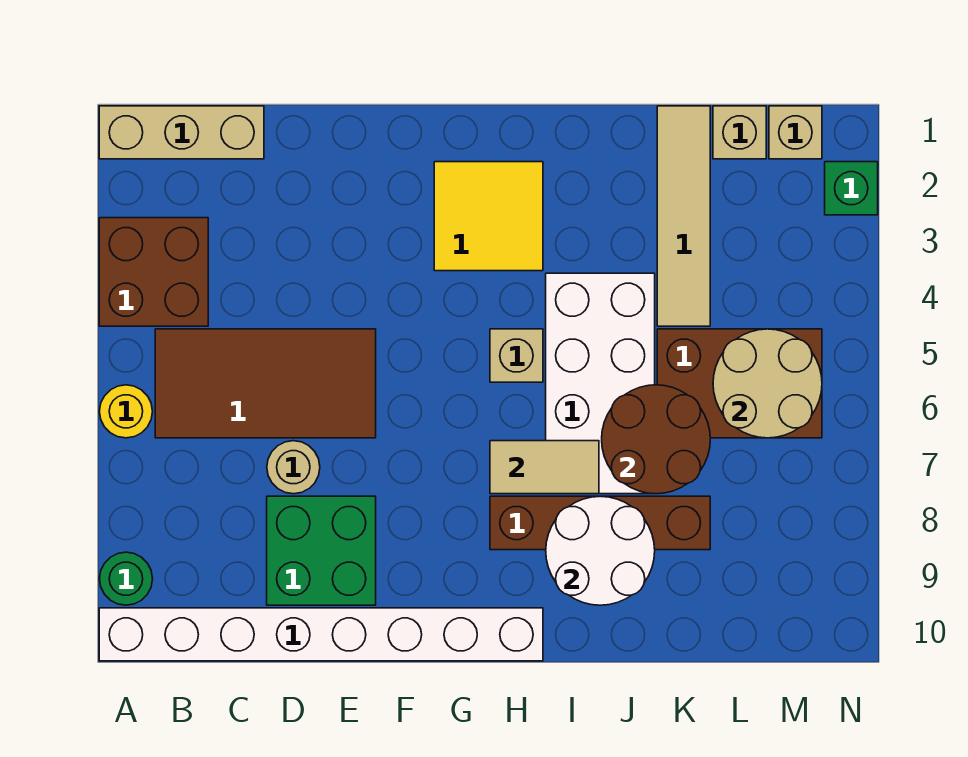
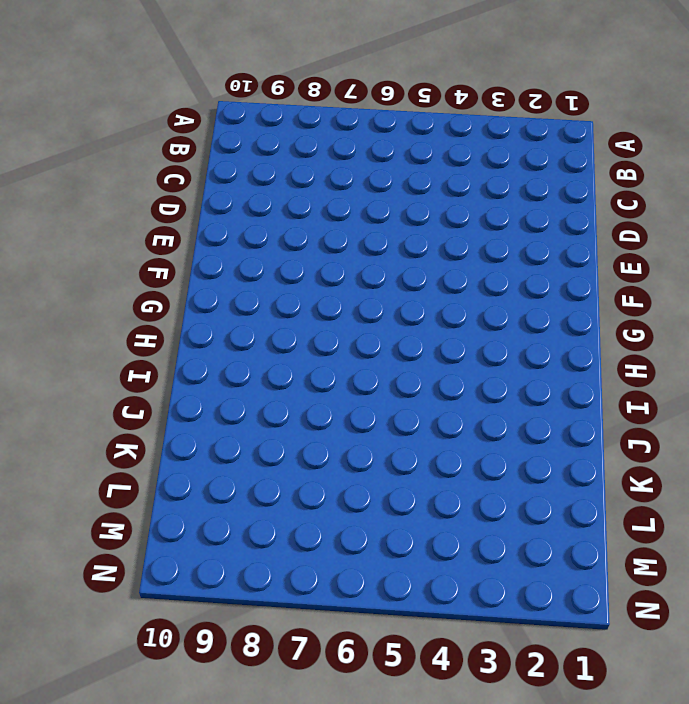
none -> tan 1x3 brick [99,106,264,159]
none -> brown 2x2 brick [99,218,208,326]
none -> yellow 1x1 round brick [99,385,153,438]

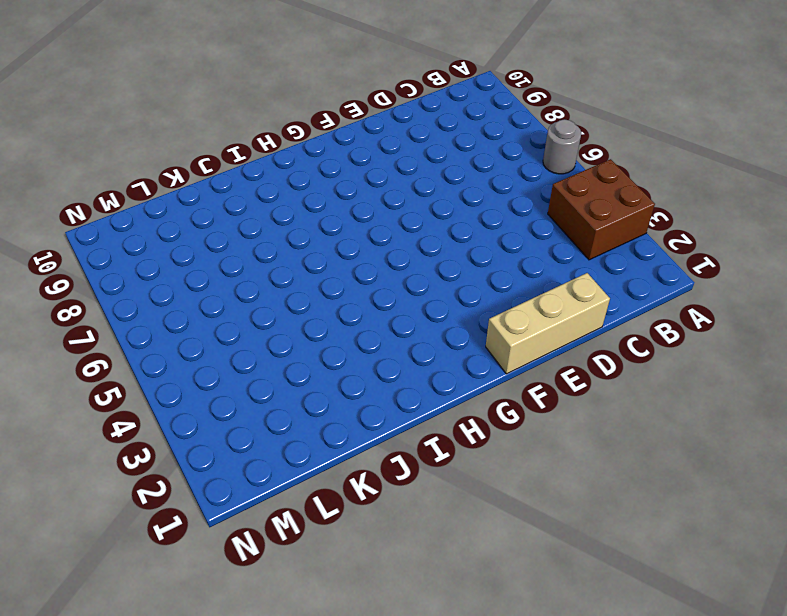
grey 1x1 round brick [543,119,581,174] -> yellow 1x1 round brick [99,385,153,438]
tan 1x3 brick [486,273,610,374] -> tan 1x3 brick moved to [99,106,264,159]
none -> green 1x1 round brick [100,552,153,605]
none -> white 1x8 brick [99,608,543,661]
none -> brown 2x4 tile [155,329,376,438]

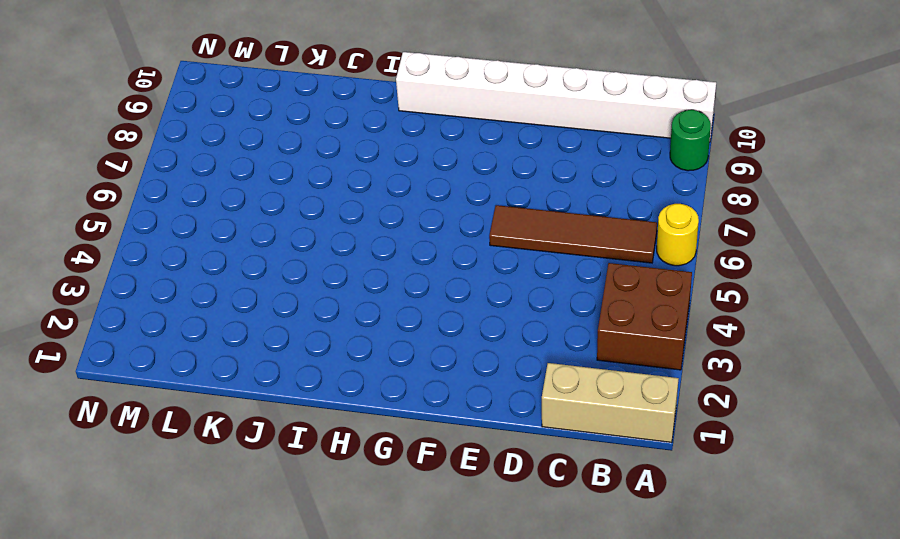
brown 1x4 tile [489,205,657,263] -> brown 2x4 tile [155,329,376,438]
none -> tan 1x1 round brick [267,441,320,494]
none -> green 2x2 brick [267,496,376,605]
none -> yellow 2x2 tile [434,162,543,271]

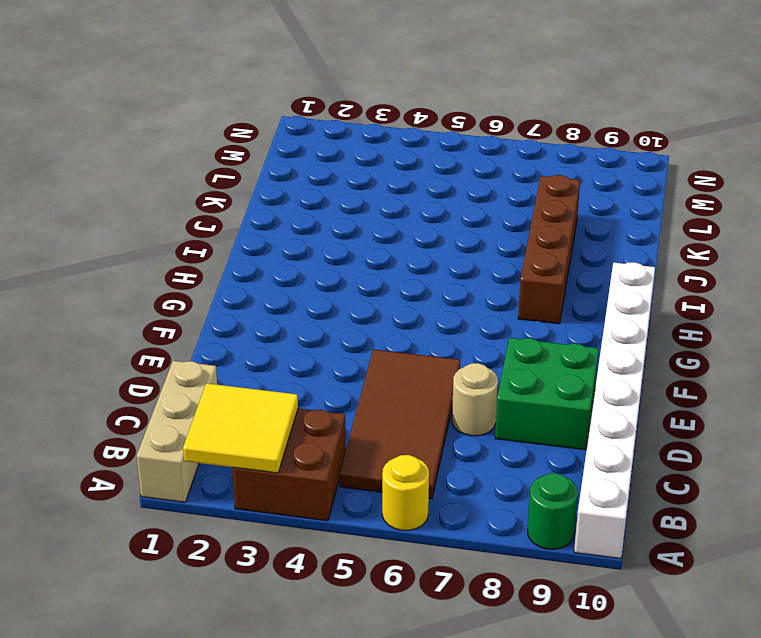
yellow 2x2 tile [183,383,298,473] -> yellow 2x2 tile moved to [434,162,543,271]
none -> tan 1x1 brick [490,329,543,382]
none -> white 2x4 brick [546,273,655,494]
none -> tan 1x4 tile [657,106,710,326]

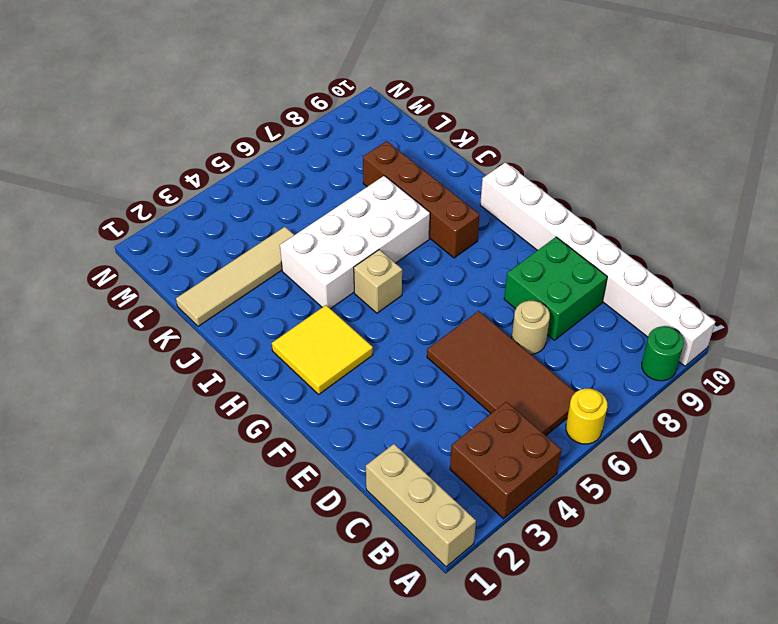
none -> brown 2x3 brick [657,329,822,438]
none -> tan 1x1 brick [713,106,766,159]
none -> tan 1x1 brick [769,106,822,159]

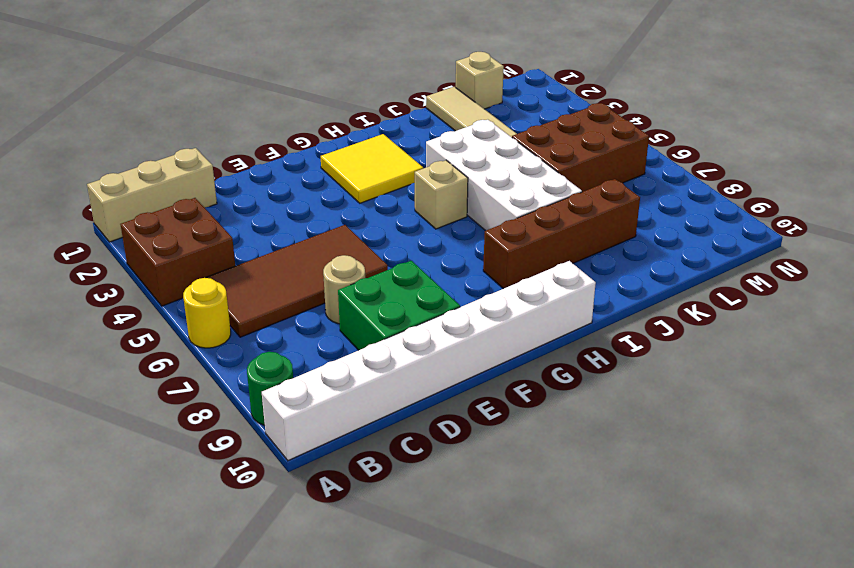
none -> tan 1x1 brick [769,106,822,159]
none -> green 1x1 brick [825,162,878,215]
none -> tan 1x2 tile [490,441,599,494]

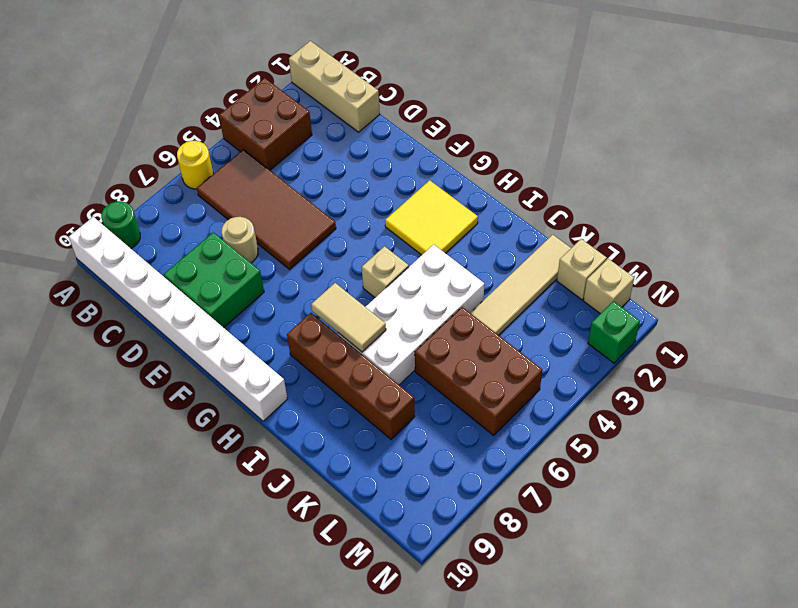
none -> white 2x2 round brick [546,496,655,605]
none -> brown 2x2 round brick [602,385,710,494]
none -> tan 2x2 round brick [713,329,822,438]

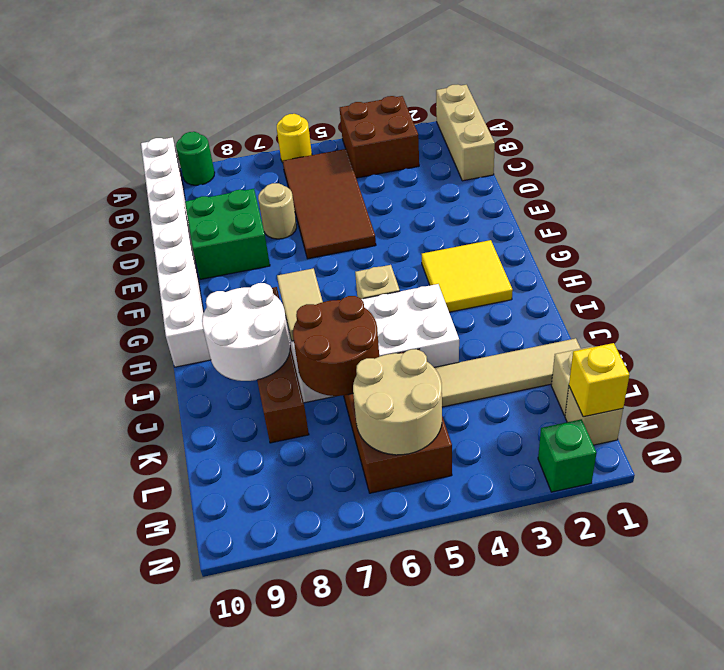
yellow 1x1 brick [569,343,629,417] -> none

